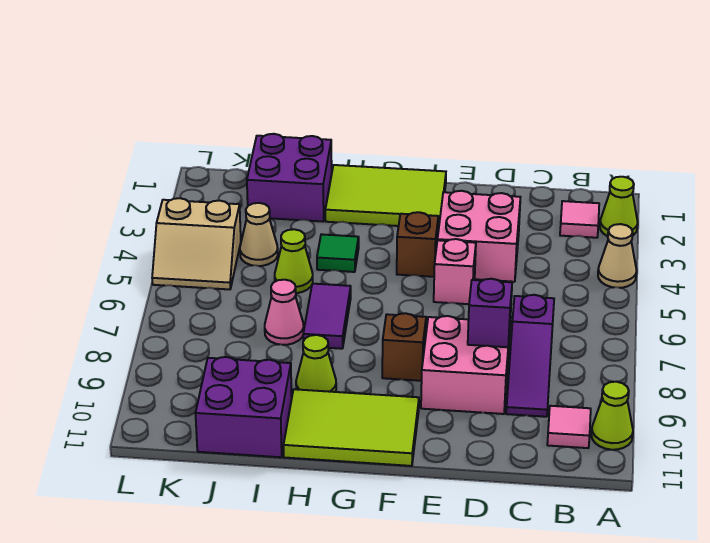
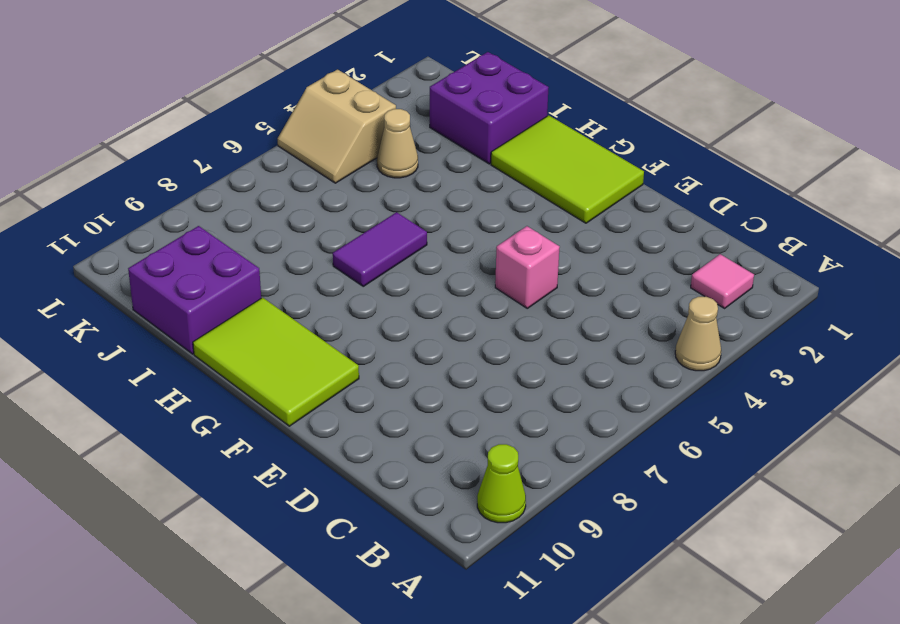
none -> lime 1x1 cone [600,177,638,236]
none -> pink 1x1 tile [547,406,591,448]
none -> purple 1x3 slope [506,295,554,417]

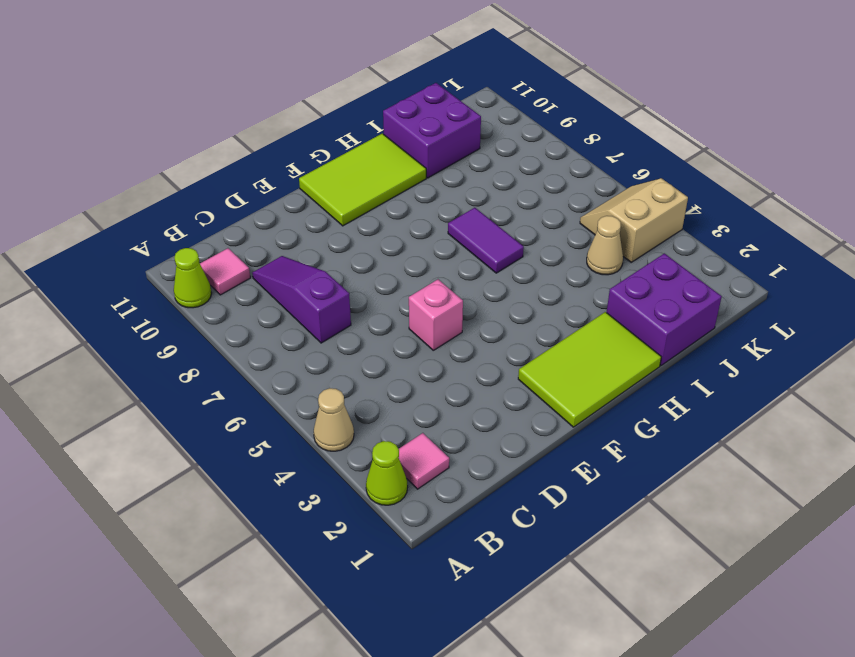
none -> pink 2x2 brick [438,191,520,282]
none -> pink 2x2 brick [421,316,510,414]
none -> brown 1x1 brick [397,212,438,277]

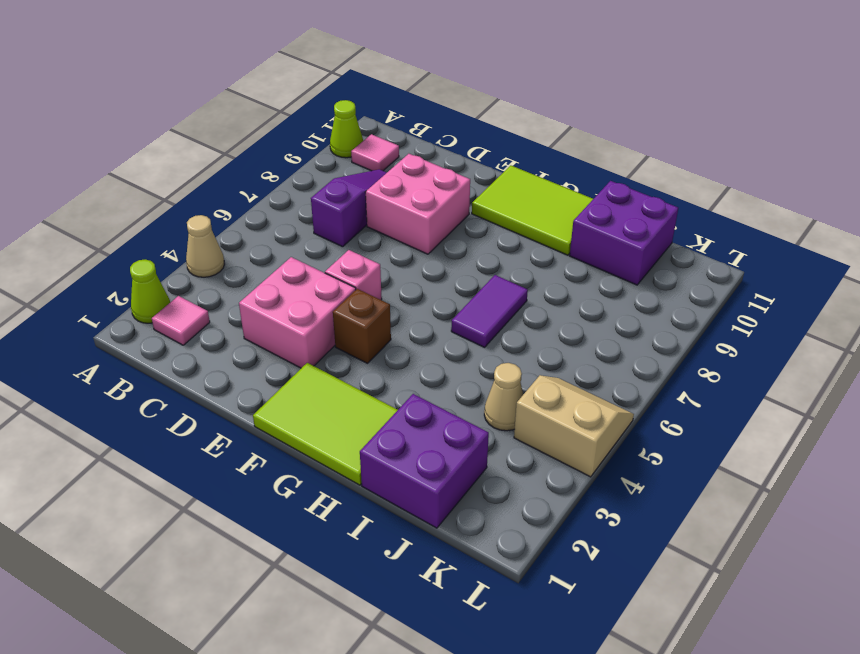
none -> brown 1x1 brick [382,313,426,381]
none -> green 1x1 tile [317,234,359,272]
none -> lime 1x1 cone [296,335,336,392]

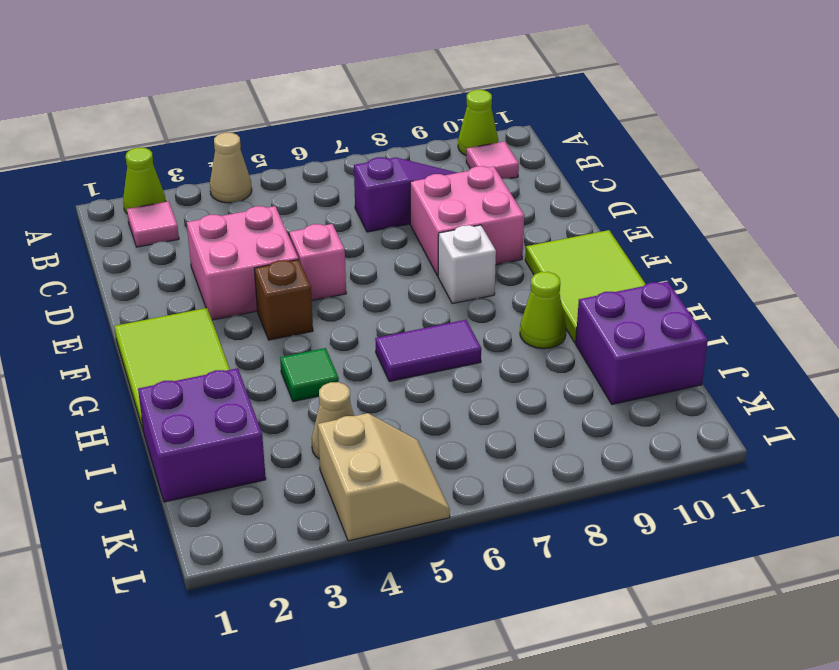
white 1x1 brick [438,225,496,304] -> brown 1x1 brick [382,313,426,381]
none -> lime 1x1 cone [275,229,313,293]
none -> pink 1x1 cone [265,280,304,345]
none -> purple 1x1 brick [468,279,512,347]

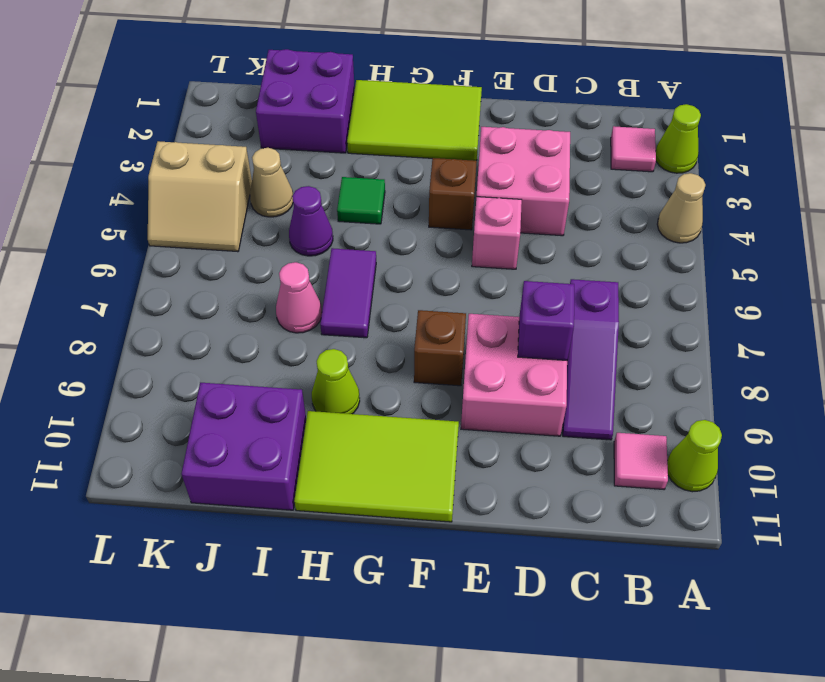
purple 1x1 cone [289,186,333,256] -> lime 1x1 cone [275,229,313,293]

